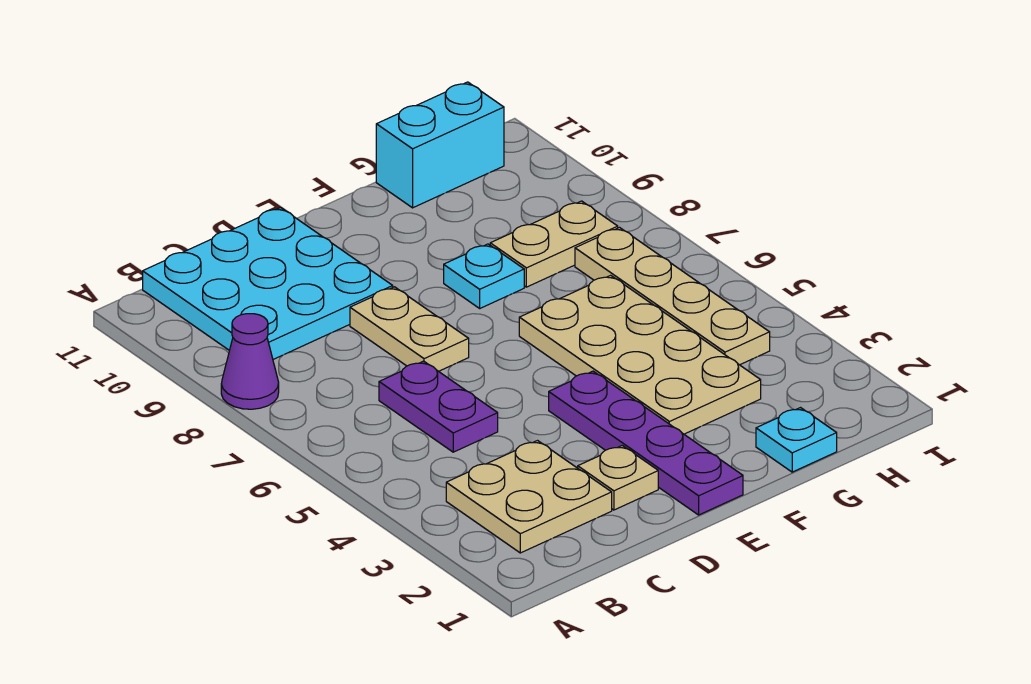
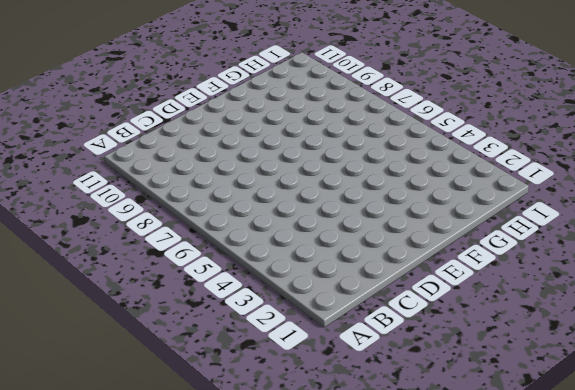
none -> purple 1x1 cone [221,314,279,409]
none -> tan 2x2 plate [446,441,612,553]
none -> cyan 3x3 plate [143,208,393,359]

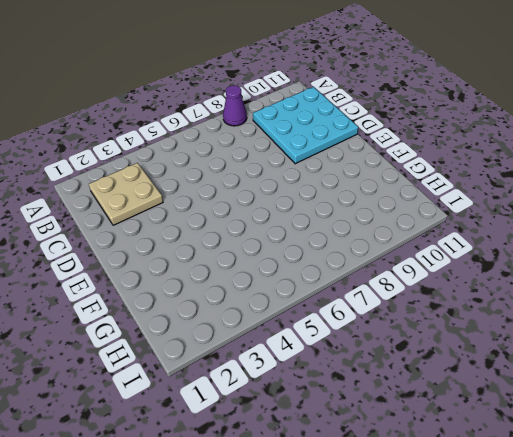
none -> purple 1x2 plate [379,361,498,452]
none -> tan 1x1 plate [578,446,658,510]
none -> tan 1x2 plate [350,287,469,371]

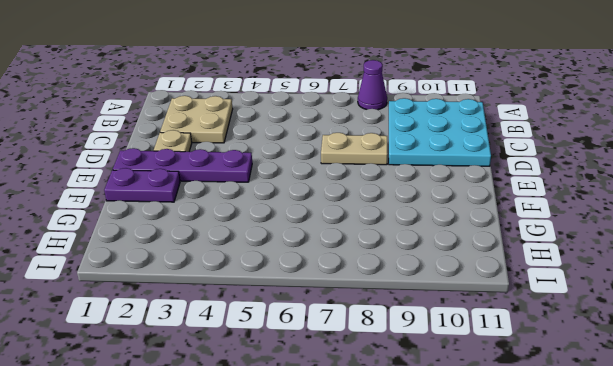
purple 1x2 plate [104,168,180,202] -> purple 1x2 plate moved to [379,361,498,452]
none -> tan 2x4 plate [519,275,761,434]
none -> cyan 1x1 plate [444,244,524,308]
none -> cyan 1x1 plate [756,408,837,472]

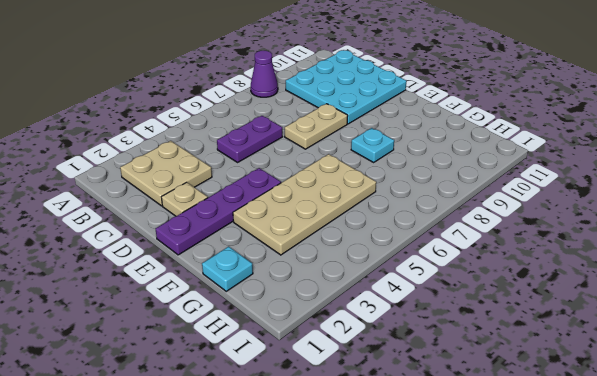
none -> tan 1x2 plate [490,201,618,287]
none -> cyan 1x2 brick [376,82,504,208]
none -> tan 1x4 plate [575,228,770,365]

